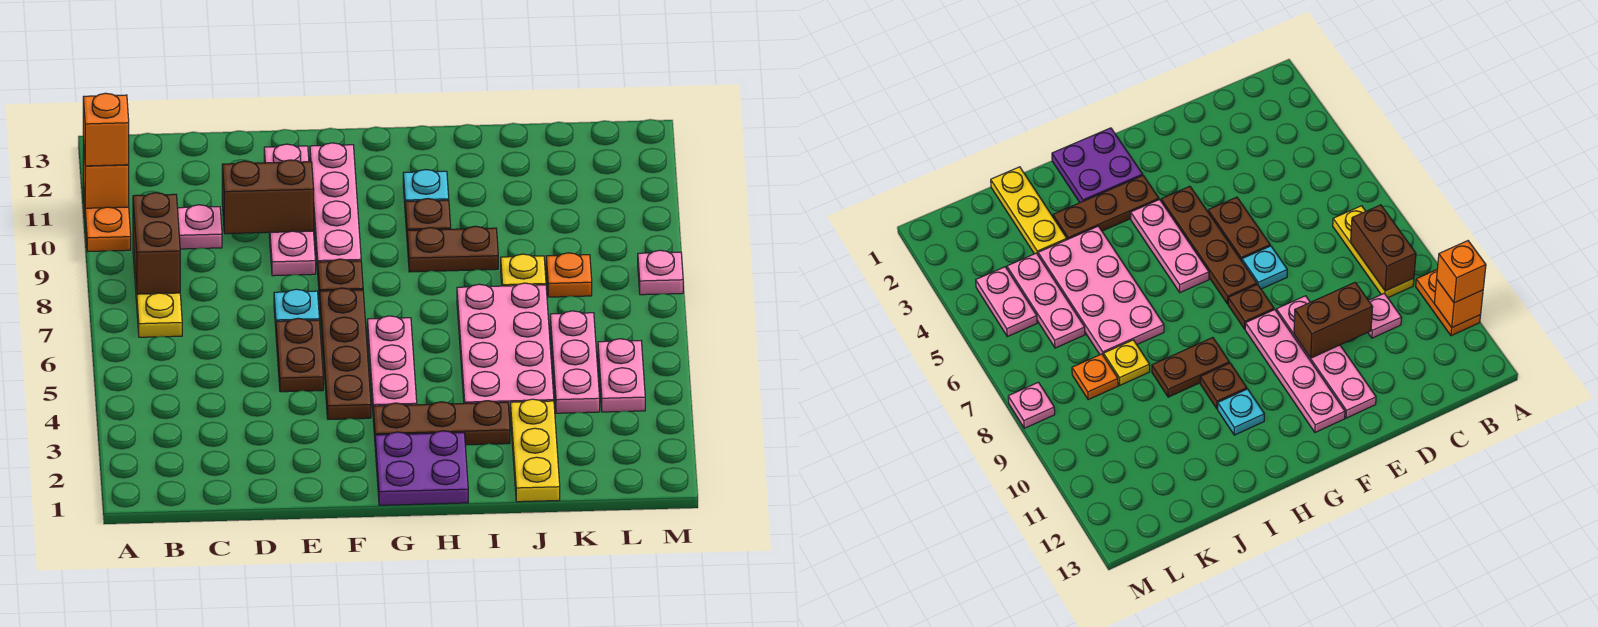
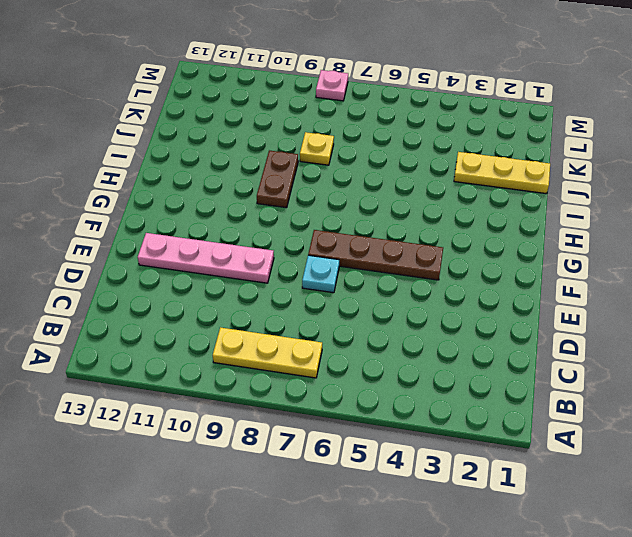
none -> orange 1x2 plate [83,183,131,251]
none -> pink 1x1 plate [177,205,222,249]
none -> brown 1x2 plate [276,318,323,392]

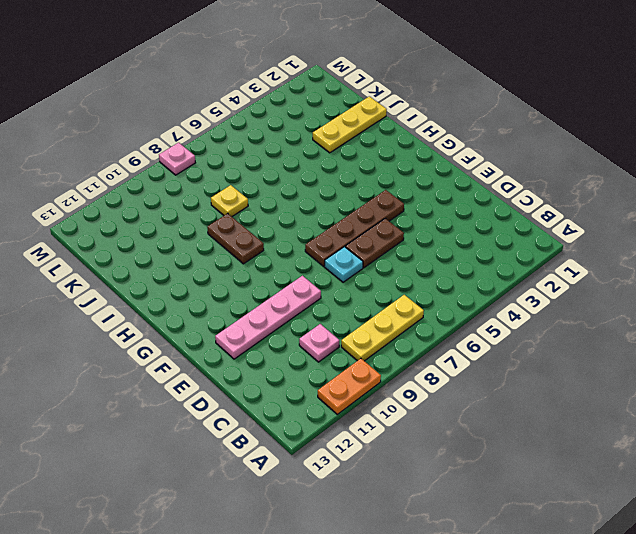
none -> brown 1x1 plate [318,259,363,300]
none -> pink 1x4 plate [310,143,361,271]
none -> purple 2x2 plate [375,431,468,505]

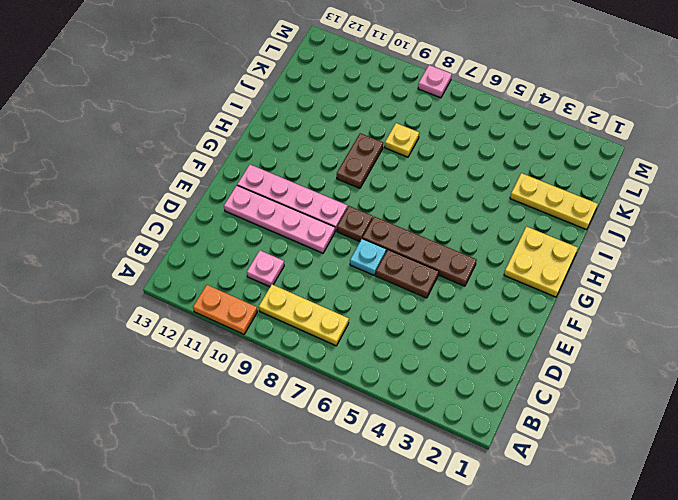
yellow 2x2 plate [504,227,578,297] -> purple 2x2 plate [375,431,468,505]
none -> brown 1x3 plate [373,401,510,445]
none -> pink 1x3 plate [367,316,417,407]
none -> brown 1x1 plate [405,199,451,232]

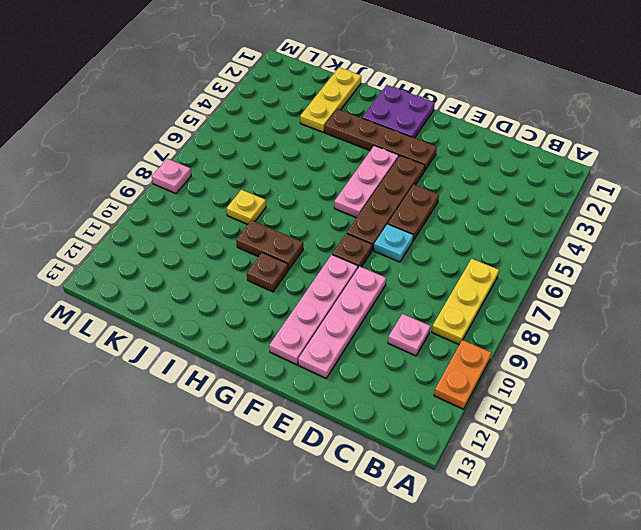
brown 1x4 plate [325,109,437,172] -> brown 1x3 plate [373,401,510,445]
none -> cyan 1x1 plate [403,170,449,203]
none -> pink 2x4 plate [457,283,554,415]
none -> pink 1x3 plate [550,311,600,413]

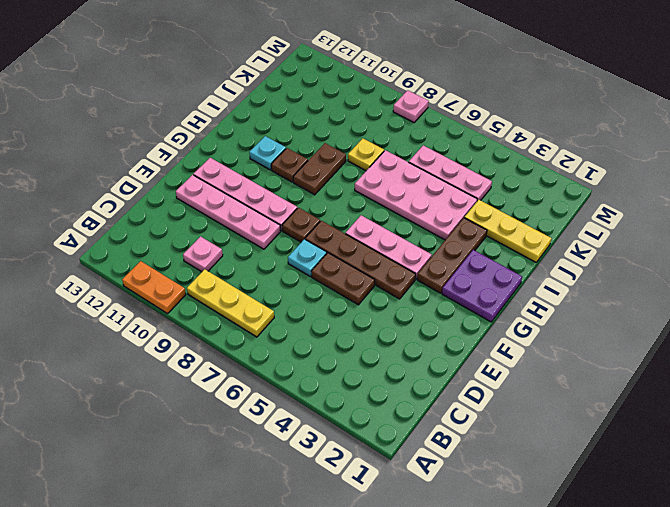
none -> orange 1x1 plate [546,253,592,297]
none -> pink 1x2 plate [598,339,645,412]
none -> orange 1x1 brick [83,141,129,208]

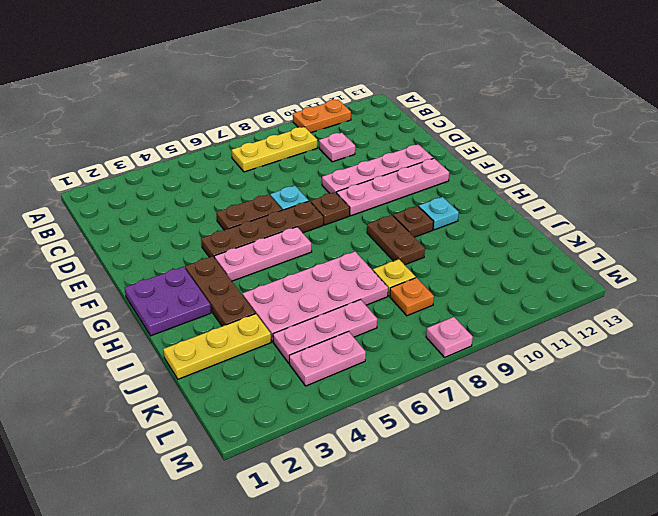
none -> orange 1x1 brick [83,141,129,208]
none -> brown 1x2 brick [133,193,180,294]
none -> brown 1x2 brick [222,160,314,234]

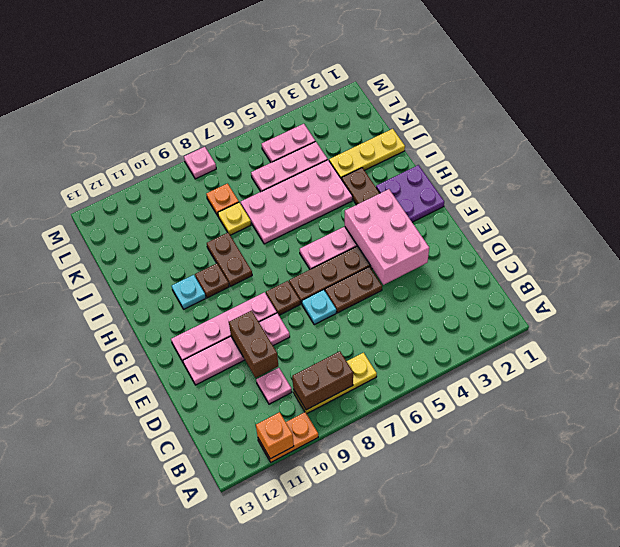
pink 2x3 brick [345,189,429,285] -> none
none -> orange 1x1 brick [83,93,129,166]

